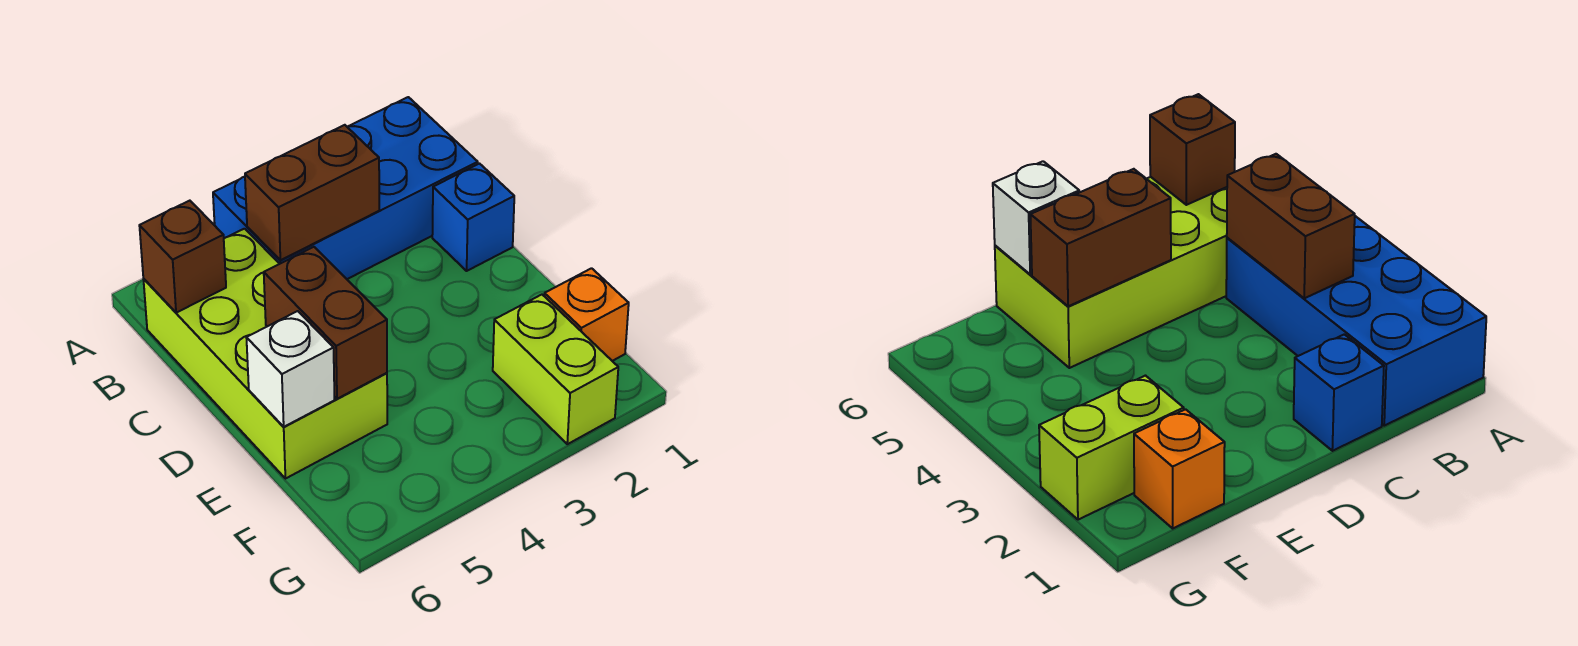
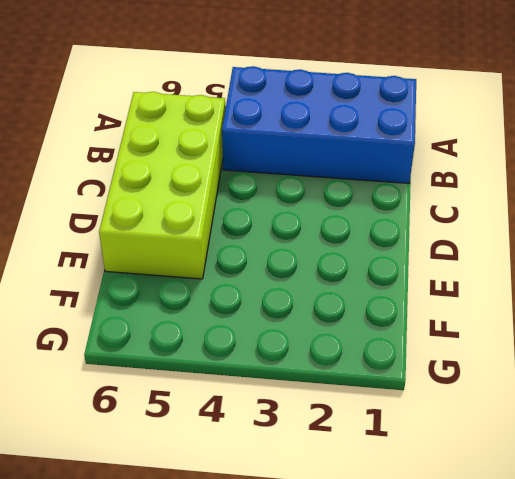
none -> blue 1x1 brick [432,164,514,271]
none -> orange 1x1 brick [544,268,629,361]

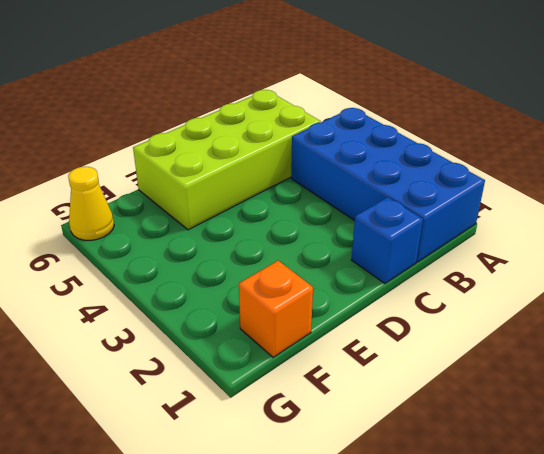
yellow 1x1 cone [68,167,114,240] -> none
none -> lime 1x2 brick [493,295,618,444]
none -> brown 1x2 brick [245,125,379,260]

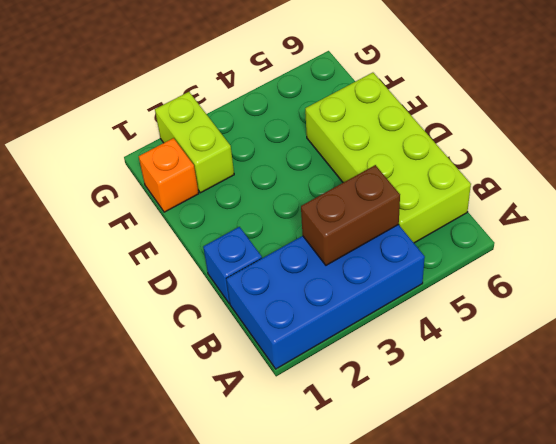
none -> brown 1x1 brick [139,201,226,313]
none -> brown 1x2 brick [264,247,387,399]

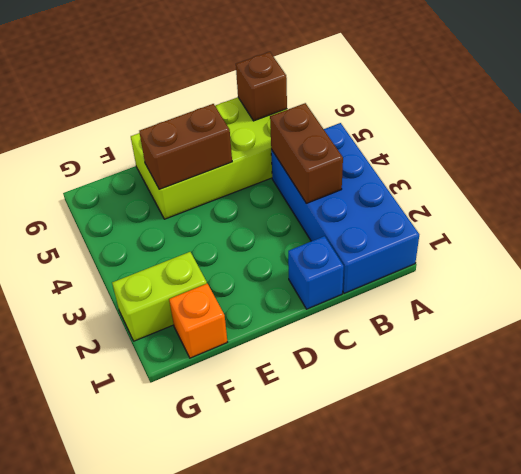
none -> white 1x1 brick [246,311,335,427]

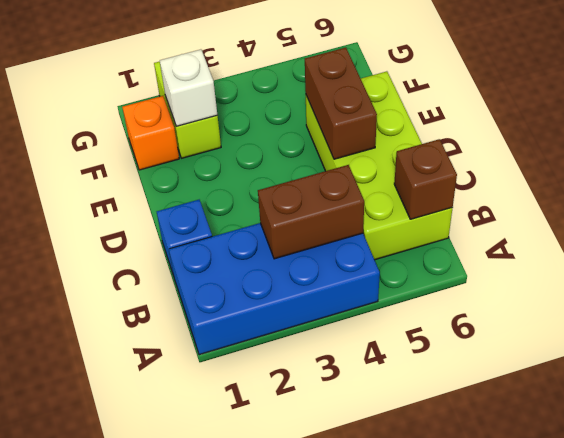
white 1x1 brick [160,49,217,126] -> white 1x1 brick moved to [246,311,335,427]

